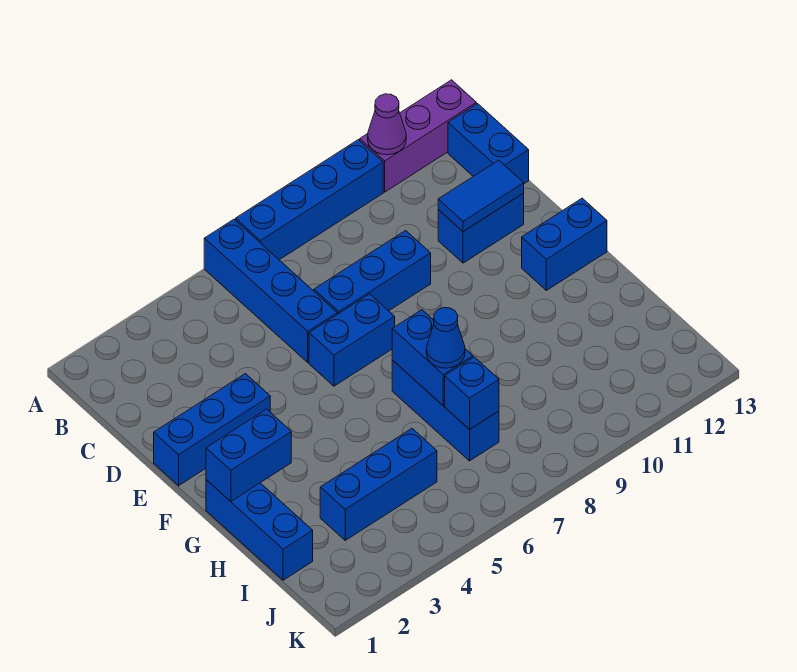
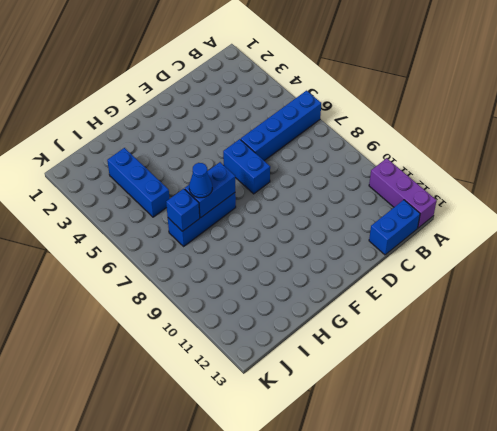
none -> blue 1x4 brick [236,140,383,260]
none -> blue 1x3 brick [314,231,431,314]
none -> blue 1x2 brick [438,193,524,263]

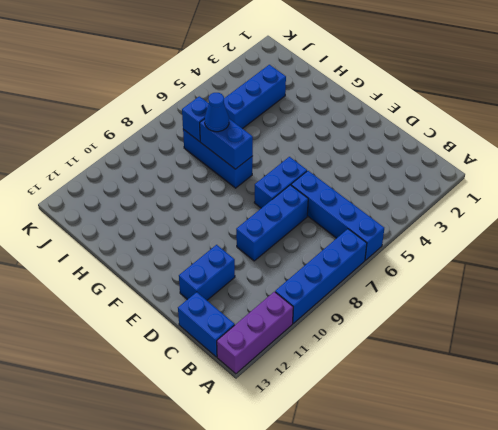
none -> blue 1x3 brick [154,374,270,486]
none -> blue 1x2 brick [522,198,607,290]
none -> blue 1x3 brick [206,480,313,580]

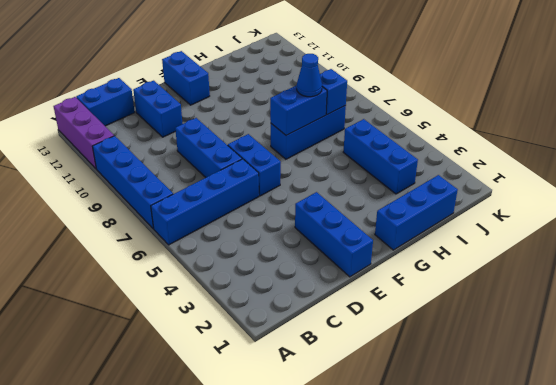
none -> purple 1x1 cone [368,94,406,155]
none -> blue 1x2 tile [438,160,524,232]
none -> blue 1x2 brick [206,409,291,501]

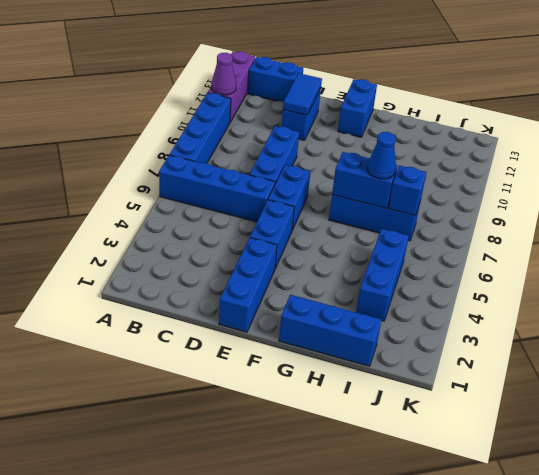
blue 1x2 brick [250,200,294,268] -> blue 1x2 brick moved to [206,409,291,501]

